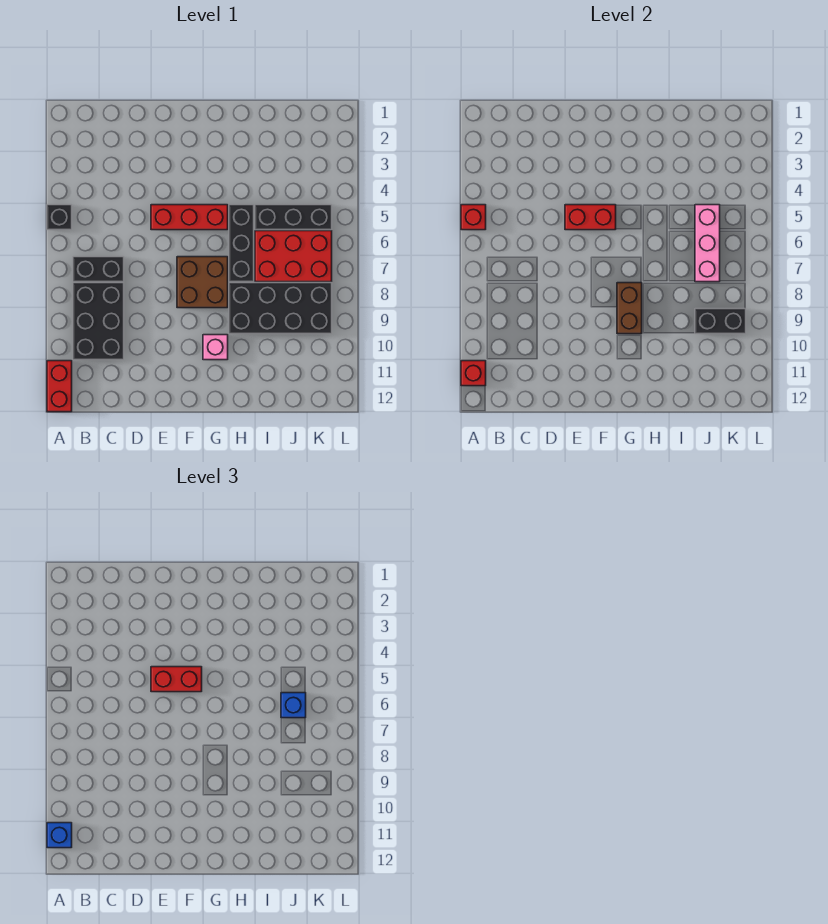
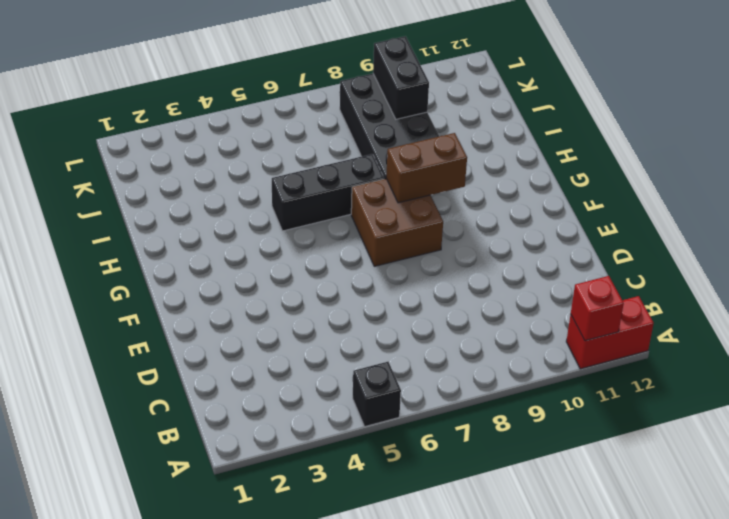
none -> black 1x2 brick [73,257,124,282]
none -> black 2x3 brick [73,283,124,360]
none -> red 1x3 brick [151,205,228,230]

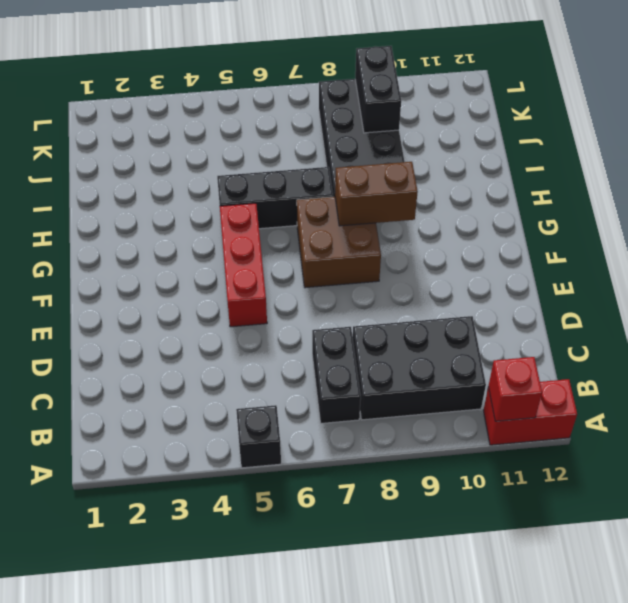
none -> pink 1x1 brick [203,335,228,360]
none -> black 1x3 brick [255,205,332,230]
none -> red 2x3 brick [255,231,332,282]

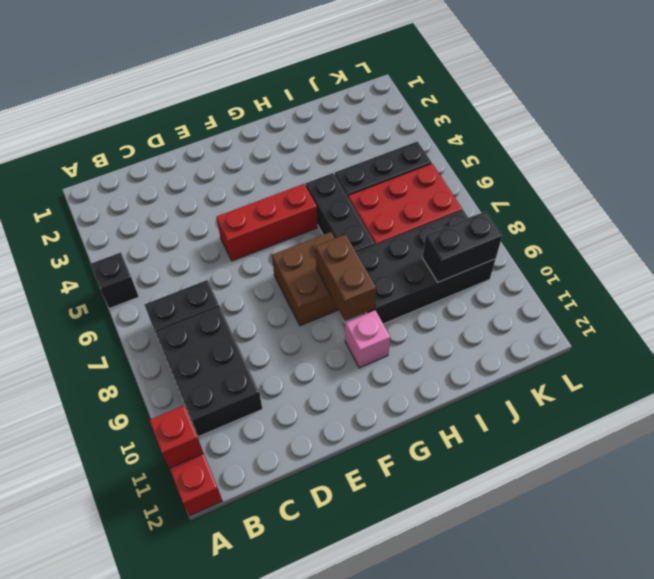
none -> red 1x1 brick [461,205,486,230]
none -> red 1x2 brick [565,205,616,230]
none -> pink 1x3 brick [695,205,720,282]

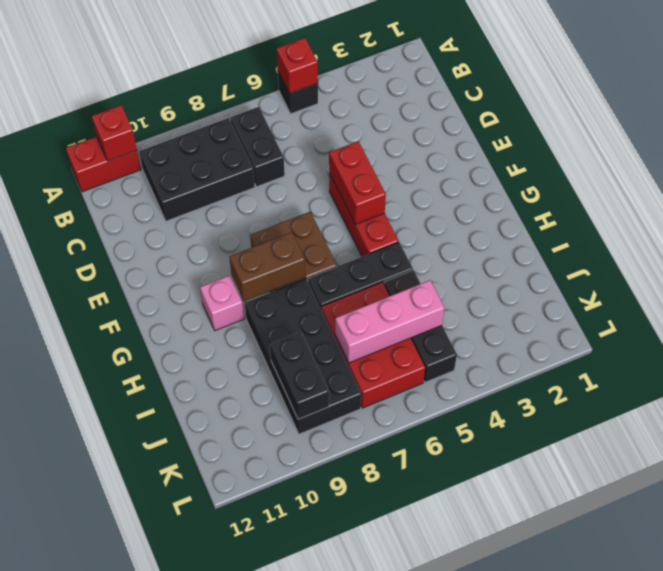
none -> blue 1x1 brick [47,823,72,848]
none -> red 1x2 brick [151,667,202,692]
none -> blue 1x1 brick [281,693,306,718]

